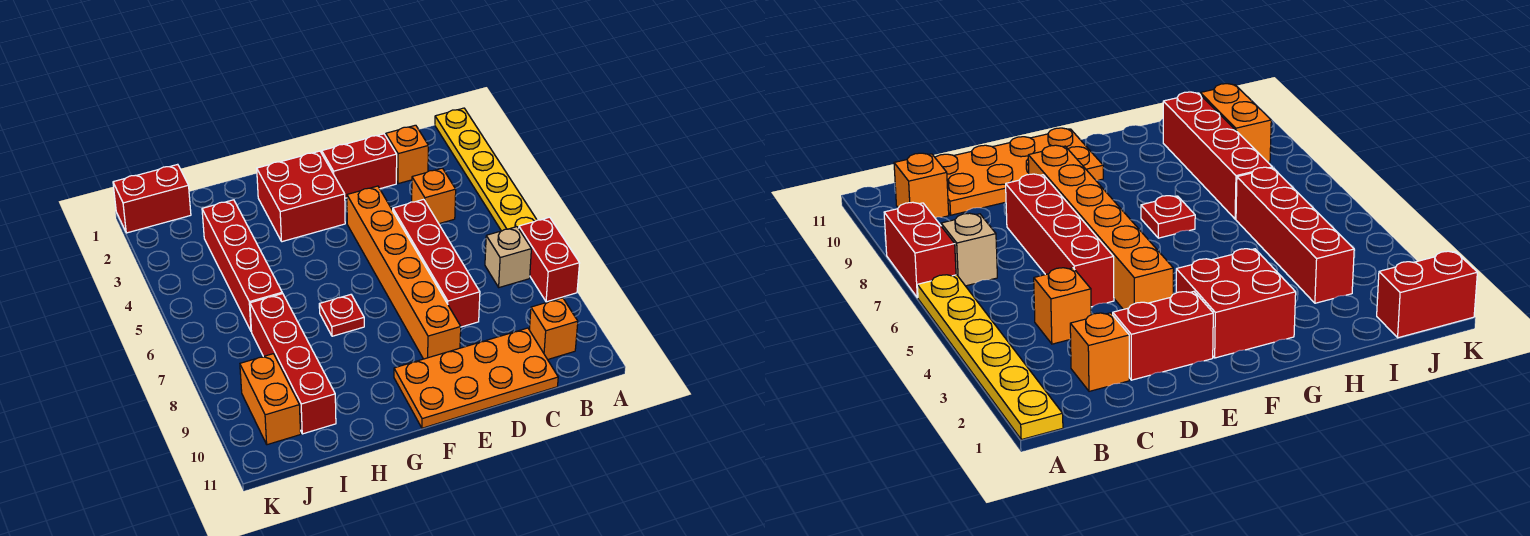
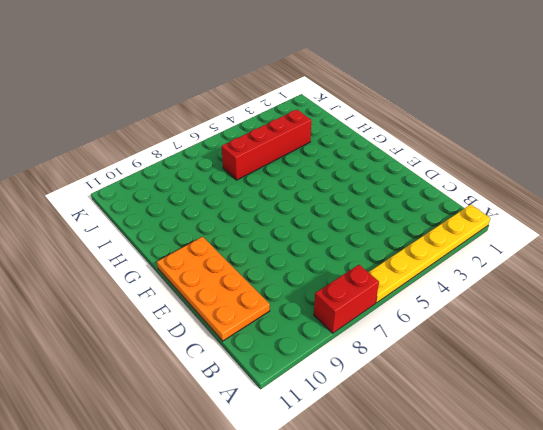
none -> tan 1x1 brick [485,227,531,287]
none -> orange 1x1 brick [529,298,578,360]
none -> orange 1x1 brick [386,125,428,184]

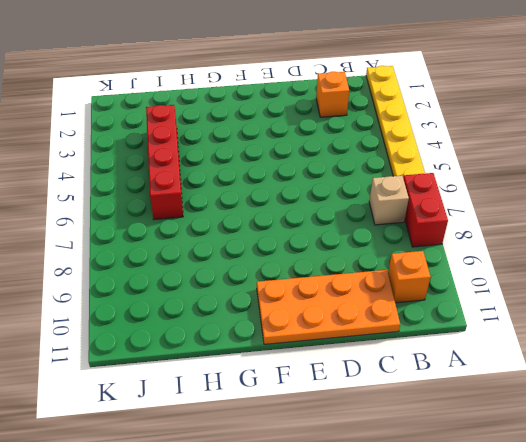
none -> orange 1x1 brick [412,168,456,224]
none -> red 1x2 brick [322,134,397,198]
none -> red 1x4 brick [393,199,480,327]

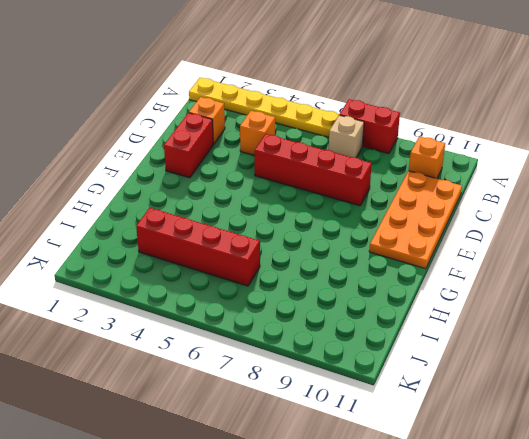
none -> orange 1x6 brick [347,186,461,359]
none -> red 2x2 brick [257,151,345,242]
none -> red 1x1 plate [319,295,364,336]

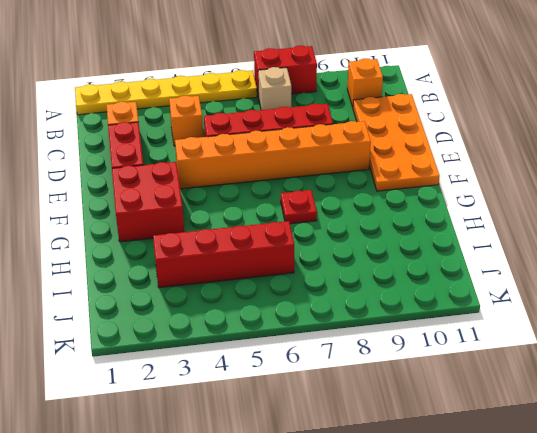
none -> red 1x4 brick [250,293,336,434]
none -> red 1x2 brick [113,164,191,233]
none -> orange 1x2 brick [240,354,301,445]

